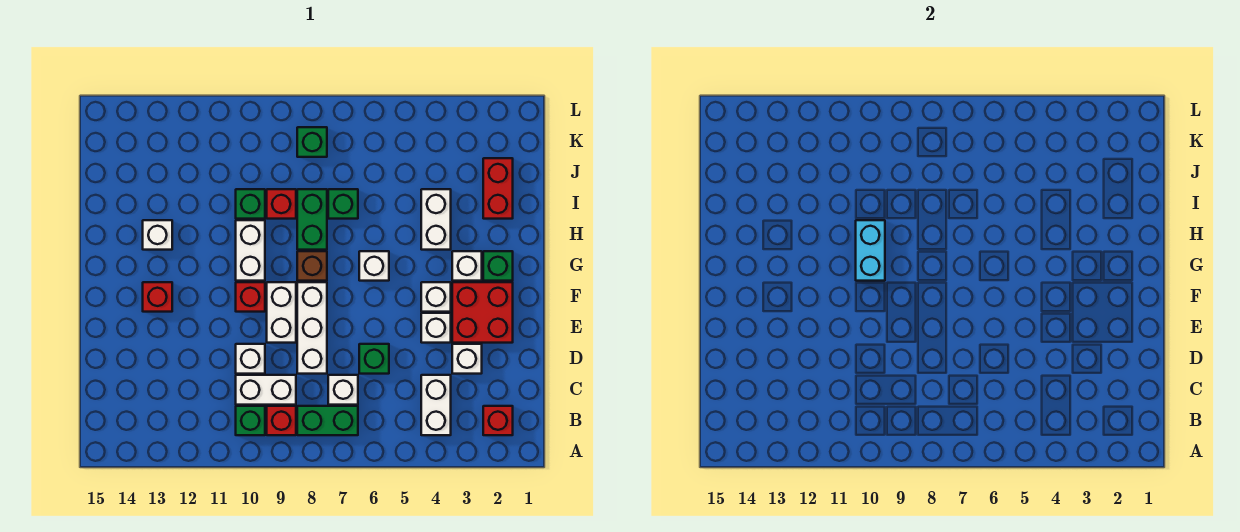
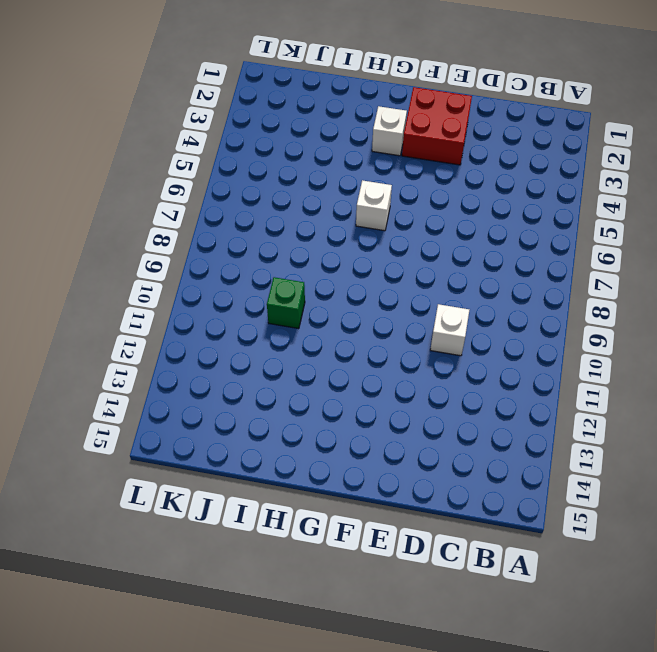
none -> red 1x1 brick [483,406,513,435]
none -> white 1x2 brick [421,375,451,435]
none -> green 1x2 brick [297,406,358,435]
none -> red 1x1 brick [267,406,296,435]

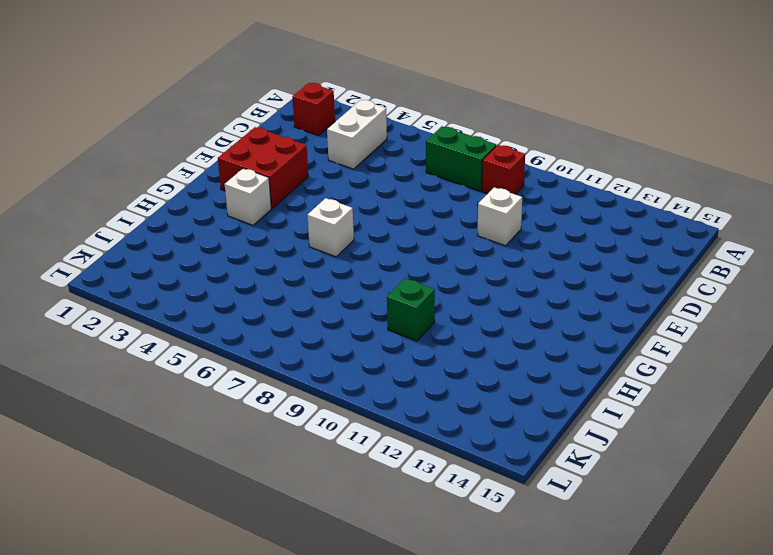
none -> green 1x1 brick [236,406,265,435]
none -> white 1x1 brick [328,375,358,405]
none -> white 1x2 brick [236,375,296,405]
none -> white 1x1 brick [452,344,482,374]

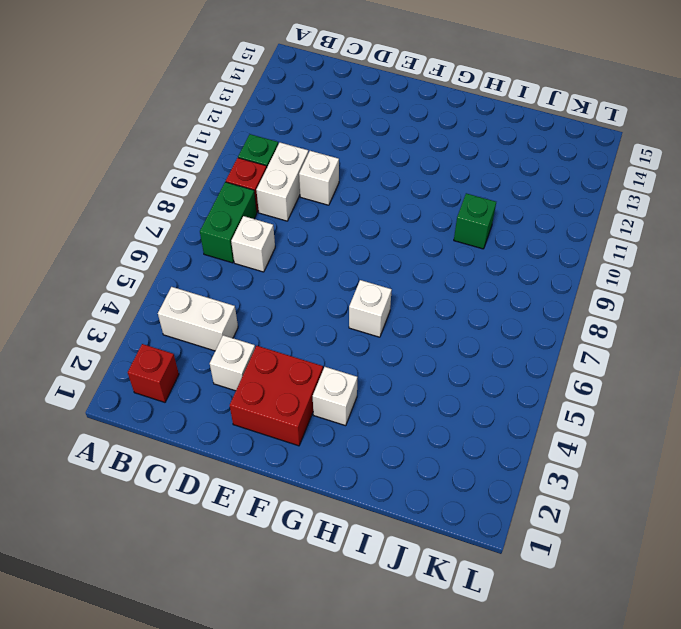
none -> green 1x1 brick [359,344,389,374]
none -> white 1x3 brick [297,282,327,374]
none -> white 1x1 brick [421,313,451,343]
none -> white 1x2 brick [267,282,296,343]

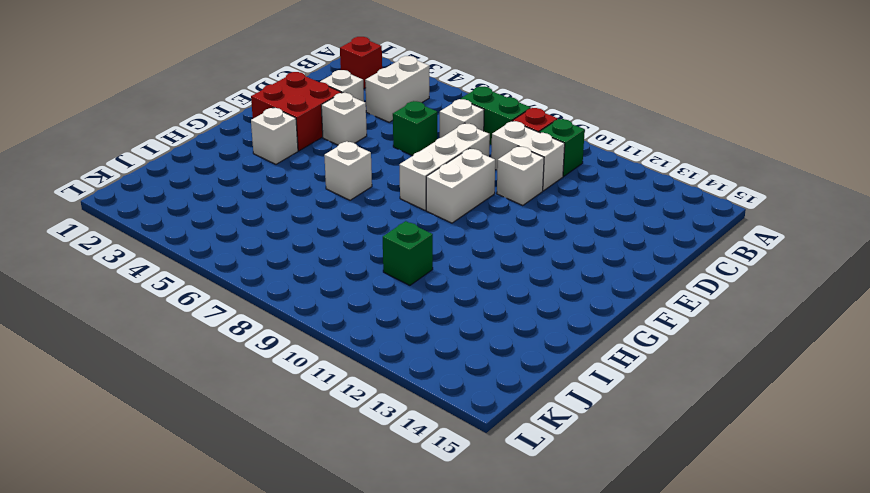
none -> white 1x1 brick [421,282,451,312]
none -> red 1x1 brick [236,282,265,312]
none -> red 1x1 brick [143,282,172,312]
none -> green 1x1 brick [483,251,513,281]

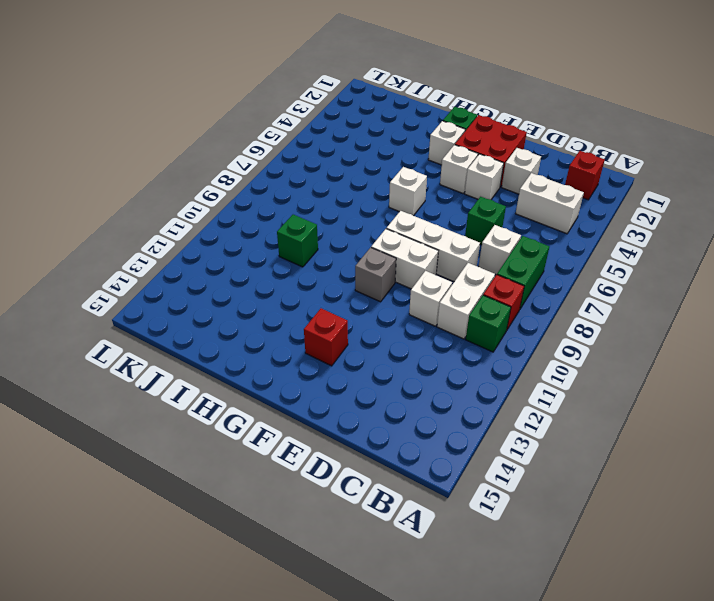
grey 1x1 brick [355,247,396,302] -> red 1x1 brick [236,282,265,312]
none -> brown 1x1 brick [297,251,327,281]
none -> white 1x2 brick [236,220,265,281]
none -> white 1x2 brick [421,189,451,250]
none -> green 1x2 brick [297,189,327,250]

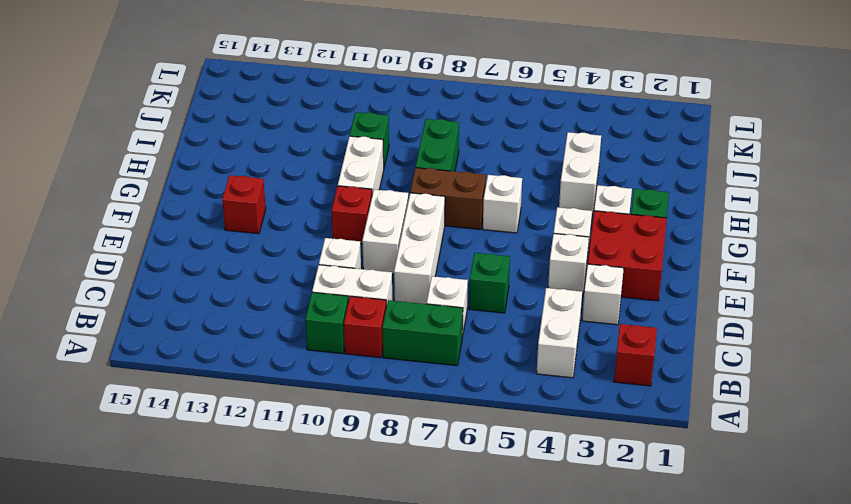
brown 1x2 brick [410,168,486,229] -> brown 1x1 brick [297,251,327,281]
none -> white 1x1 brick [143,220,172,250]
none -> red 1x2 brick [483,158,513,219]
none -> green 1x1 brick [328,189,358,219]
none -> red 1x1 brick [267,189,296,219]

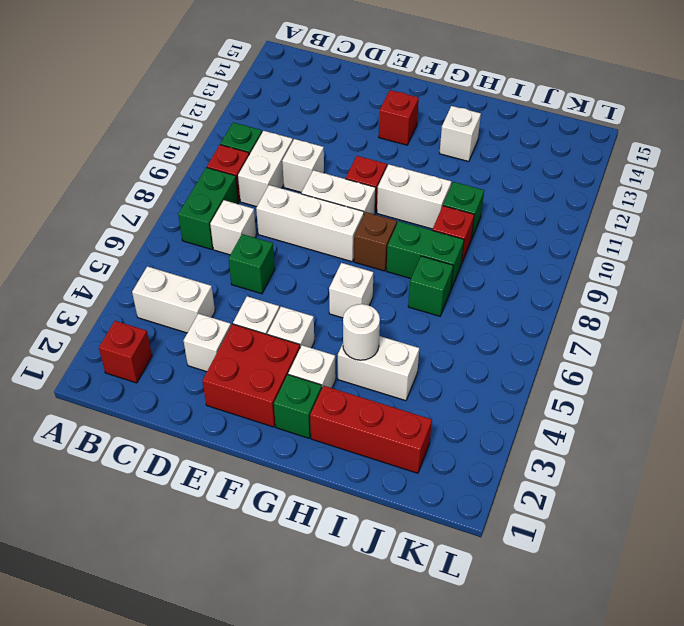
red 1x3 brick [310,386,432,473] -> red 1x2 brick [483,158,513,219]
white 1x1 round brick [343,304,380,360] -> none
none -> green 1x1 brick [297,127,327,157]
none -> cyan 1x2 brick [856,220,885,281]

